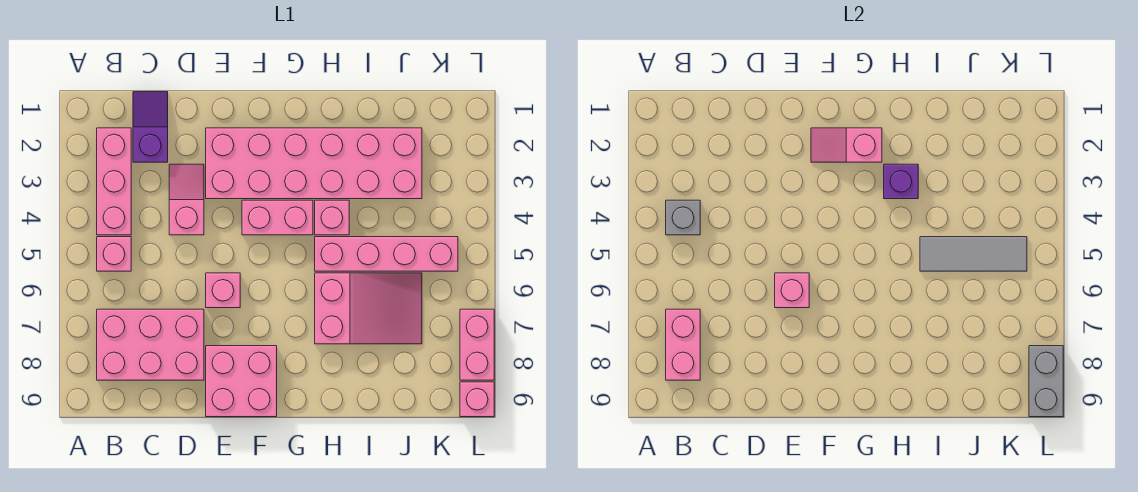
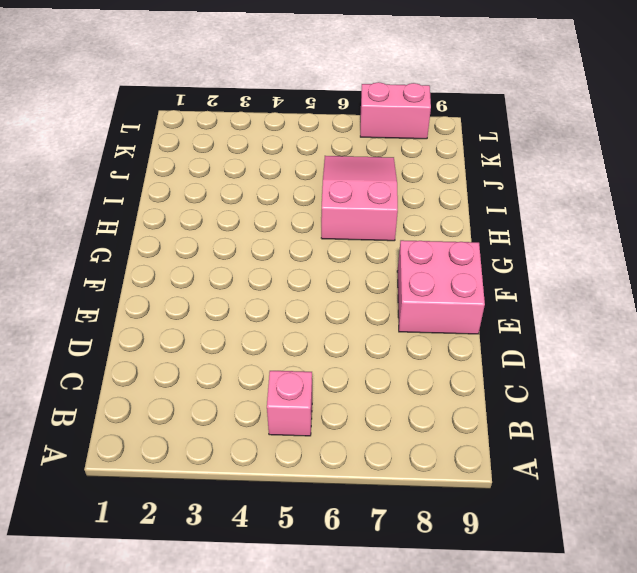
none -> pink 1x3 brick [97,128,131,235]
none -> pink 2x3 brick [97,309,204,380]
none -> purple 1x2 slope [133,92,168,162]

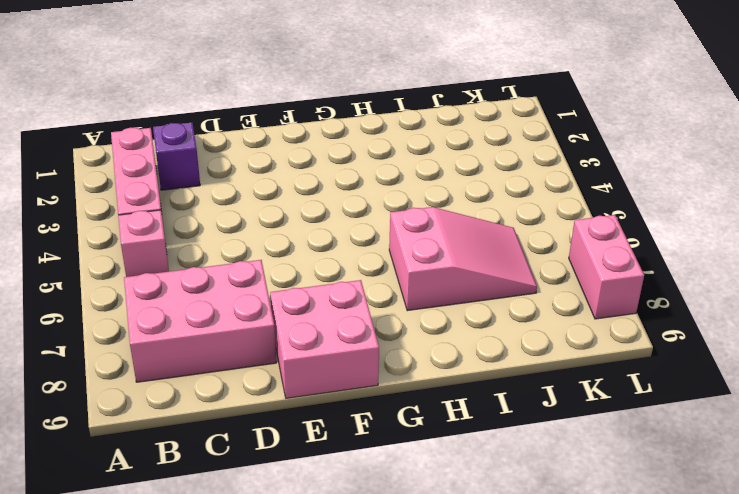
none -> pink 1x2 slope [169,164,204,235]
none -> pink 2x6 brick [206,128,422,199]
none -> pink 1x1 brick [206,273,240,308]

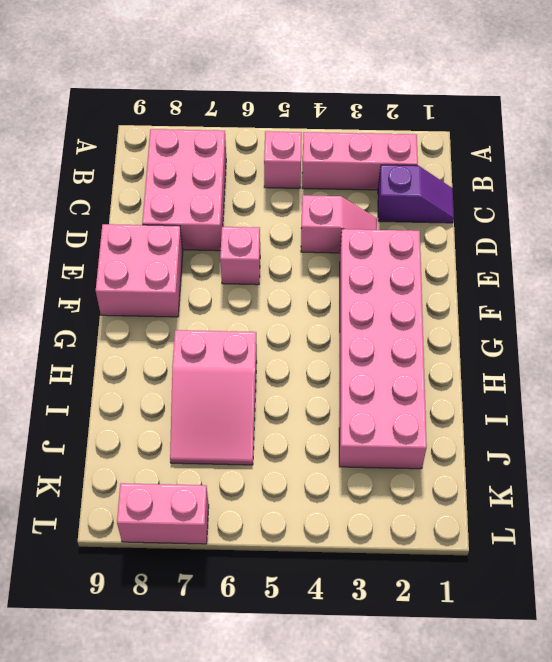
none -> pink 1x2 brick [242,200,313,235]
none -> pink 1x1 brick [315,200,349,235]
none -> pink 1x4 brick [315,237,458,271]

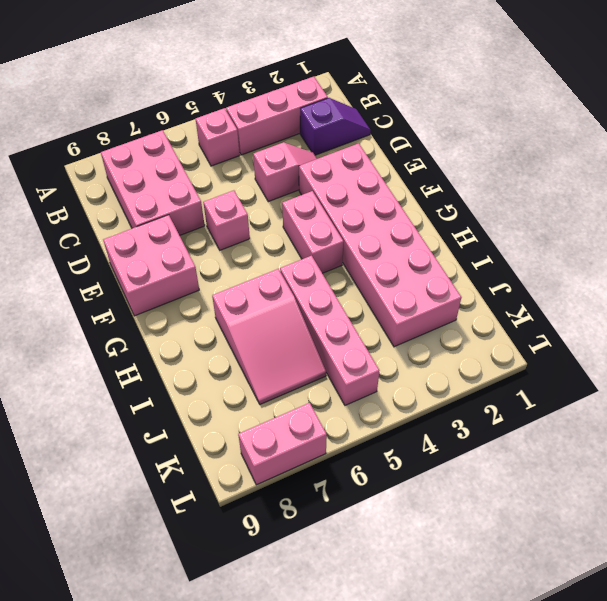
none -> pink 1x1 brick [315,200,349,235]
none -> pink 1x1 brick [460,382,494,417]
none -> grey 1x1 brick [666,200,700,235]

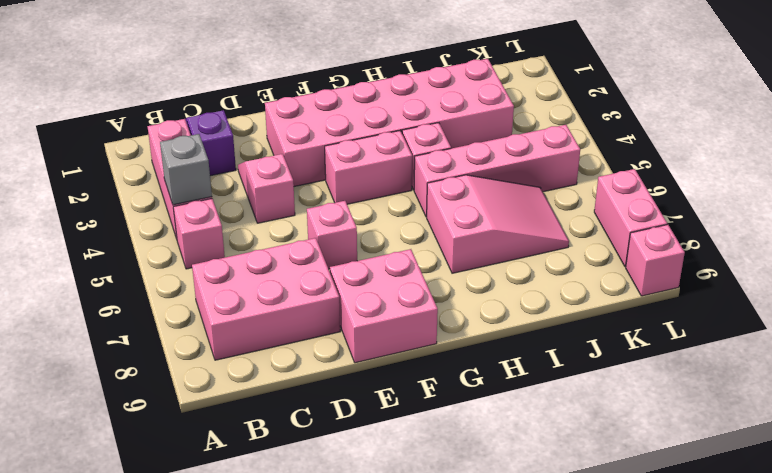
none -> pink 1x2 brick [666,309,700,380]
none -> pink 1x1 brick [775,273,809,308]
none -> pink 1x2 slope [811,128,882,162]

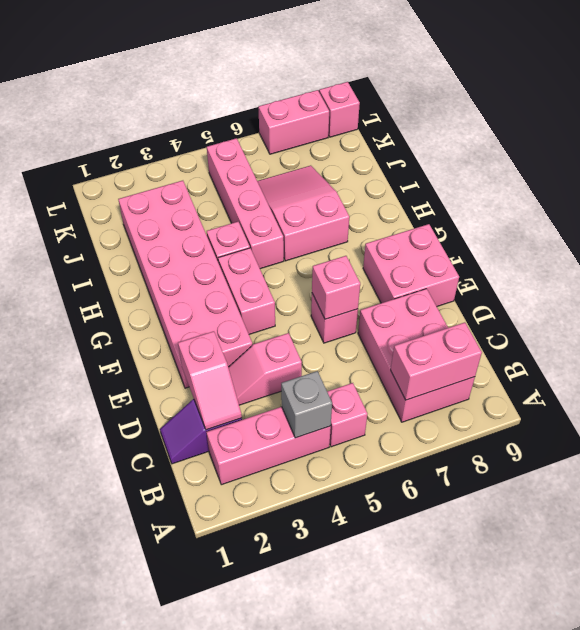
pink 1x2 slope [178,331,242,430] -> pink 1x2 slope moved to [811,128,882,162]
none -> purple 1x1 brick [884,164,918,199]
none -> grey 1x3 tile [920,237,1027,271]
none -> grey 1x2 brick [1029,346,1063,417]

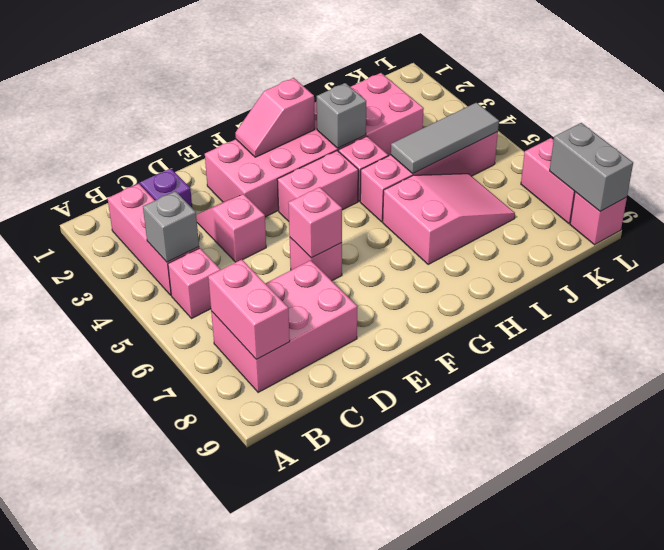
grey 1x1 brick [317,83,366,148] -> purple 1x1 brick [884,164,918,199]
none -> pink 2x2 brick [206,346,277,417]

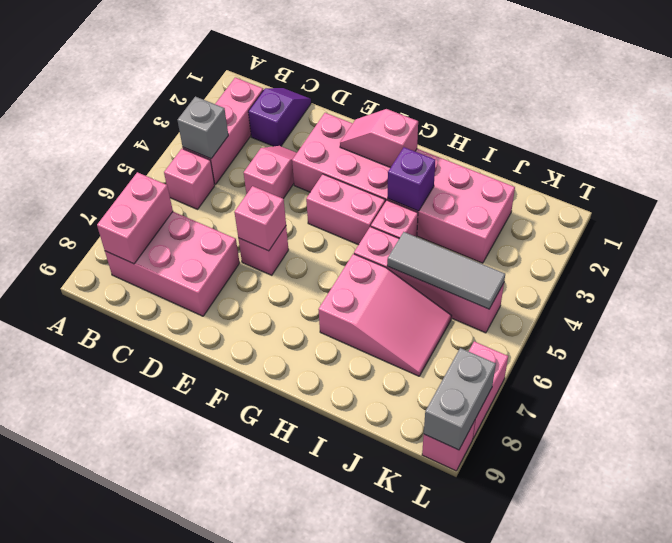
none -> pink 2x2 brick [206,346,277,417]

